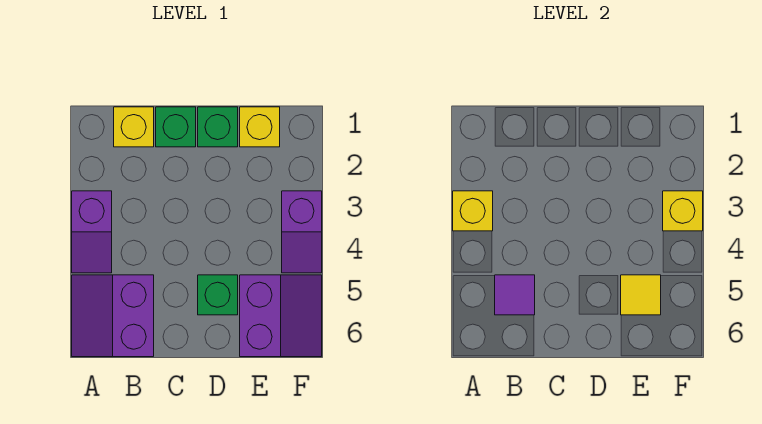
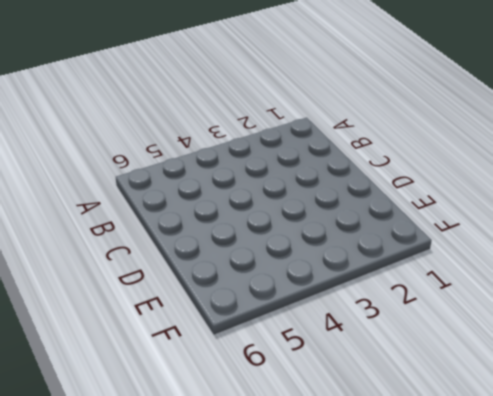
none -> purple 1x2 slope [72,191,112,273]
none -> purple 2x2 slope [72,275,154,357]
none -> yellow 1x1 brick [114,107,154,147]

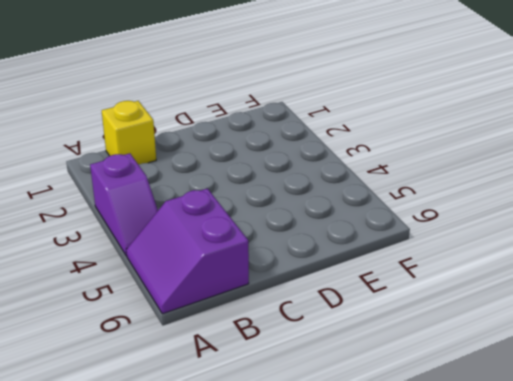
none -> green 1x1 brick [156,107,196,147]
none -> green 1x1 brick [198,107,238,147]
none -> green 1x1 brick [198,275,238,315]

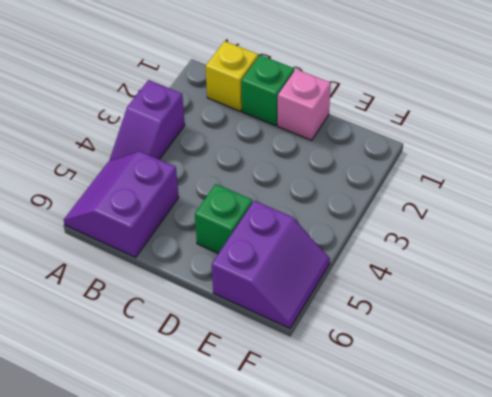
pink 1x1 brick [277,69,331,140] -> green 1x1 brick [198,107,238,147]
none -> yellow 1x1 brick [240,107,280,147]
none -> purple 1x2 slope [282,191,322,273]
none -> yellow 1x1 brick [453,191,493,231]

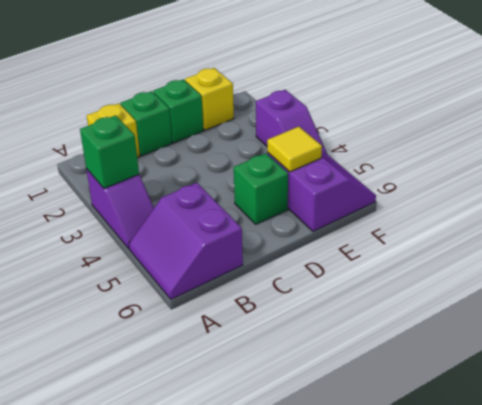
green 1x1 brick [80,116,139,189] -> yellow 1x1 brick [453,191,493,231]
none -> purple 1x1 tile [495,275,535,315]
none -> yellow 1x1 brick [663,191,703,231]

